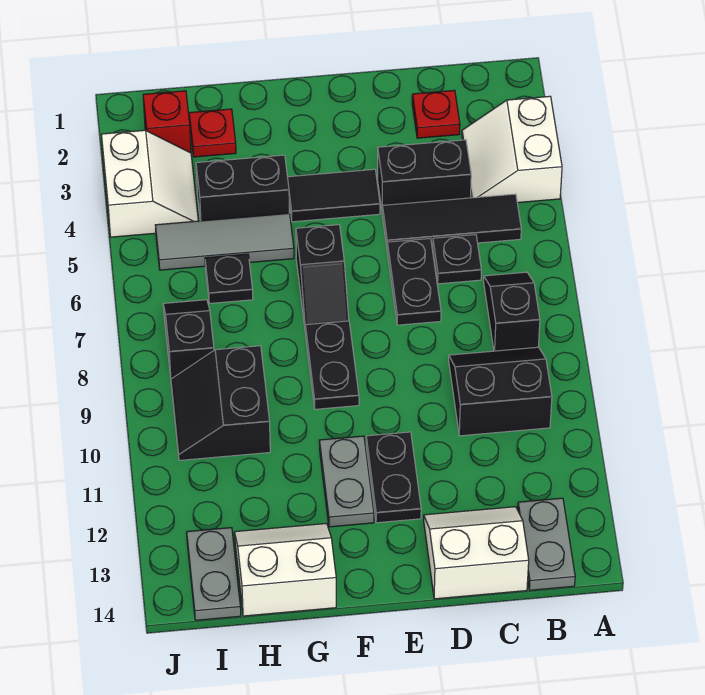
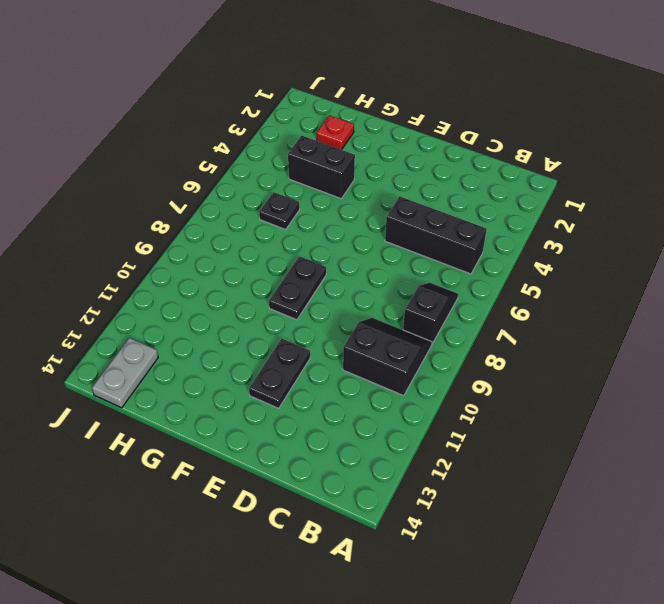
black 1x3 brick [385,196,487,274] -> black 1x3 tile [382,194,521,247]
none -> white 2x2 slope [462,96,562,203]
none -> grey 1x2 plate [518,498,575,590]
none -> red 1x1 plate [412,90,460,138]

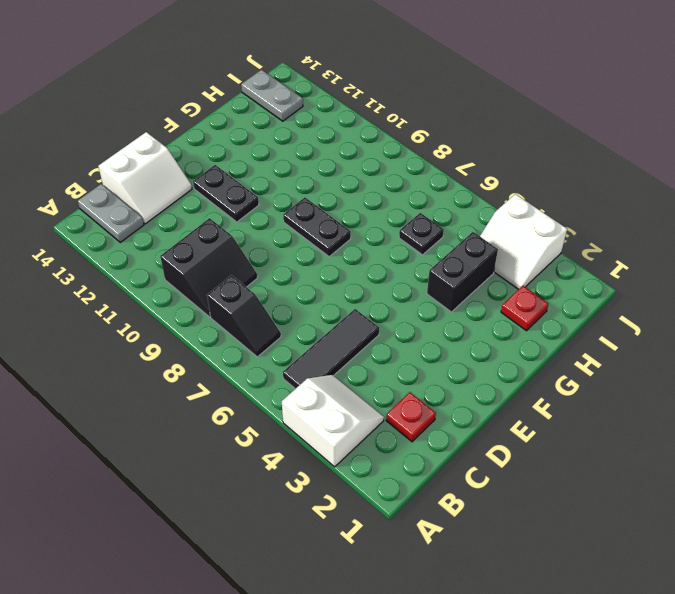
none -> black 1x2 brick [378,140,471,209]
none -> black 1x1 plate [433,235,481,284]
none -> black 1x2 plate [387,239,441,325]

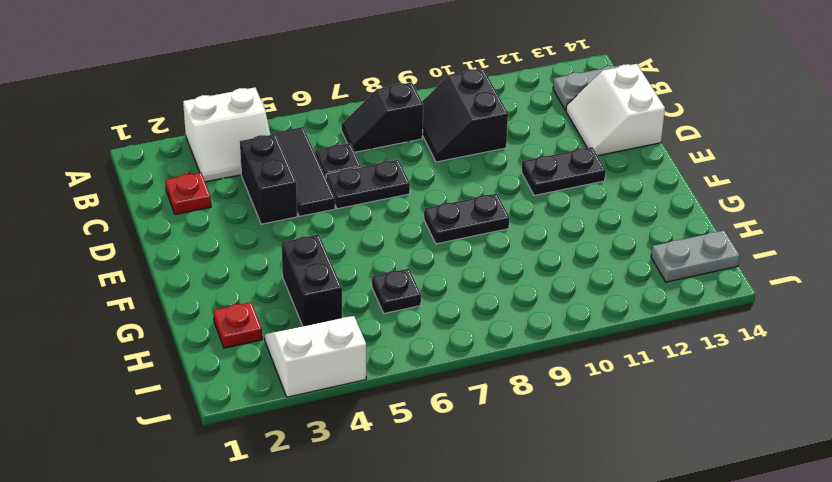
none -> black 1x2 tile [288,169,380,222]
none -> black 1x2 slope [296,225,349,333]
none -> grey 1x2 plate [319,436,374,527]

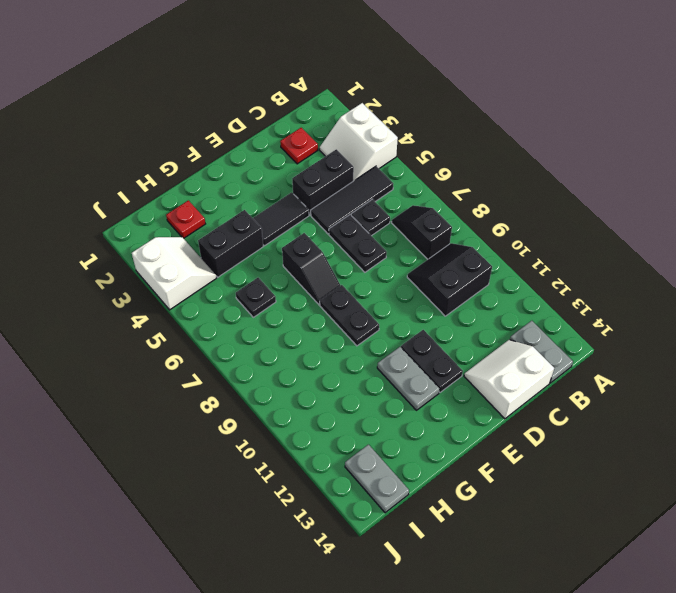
none -> grey 1x3 tile [155,213,294,270]
none -> white 2x2 slope [234,523,336,616]
none -> black 2x2 slope [171,346,270,460]

